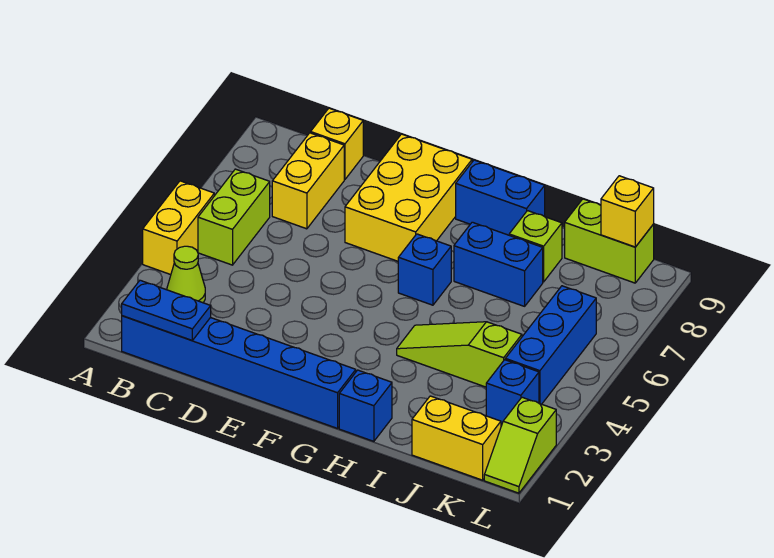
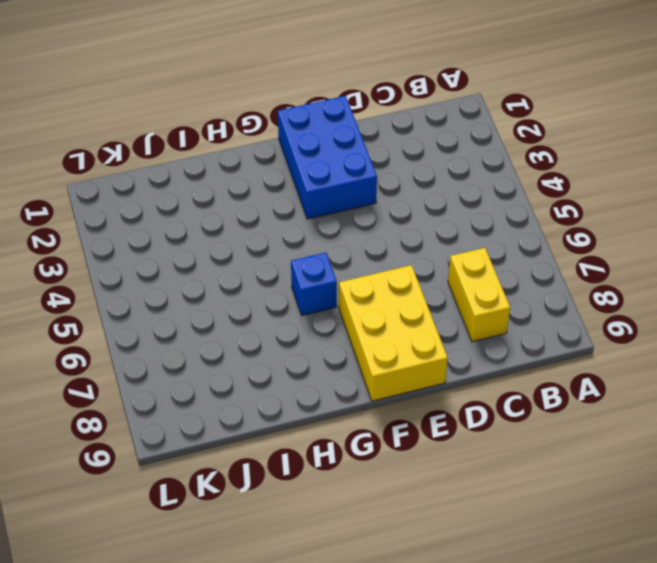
blue 2x3 brick [278,96,377,219] -> blue 1x6 brick [122,316,356,428]
none -> yellow 1x2 brick [143,181,214,275]
none -> lime 1x1 cone [167,246,205,303]
none -> lime 1x2 brick [198,169,270,265]

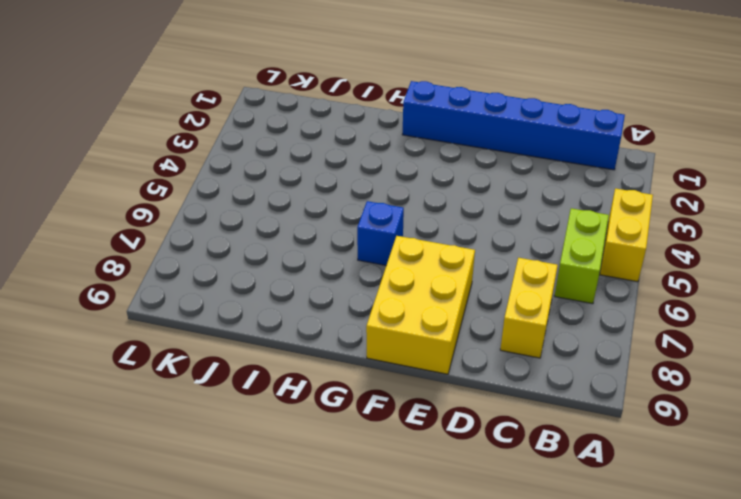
none -> lime 1x1 cone [167,246,205,303]
none -> yellow 1x1 brick [311,108,363,179]
none -> blue 1x2 brick [456,160,545,235]

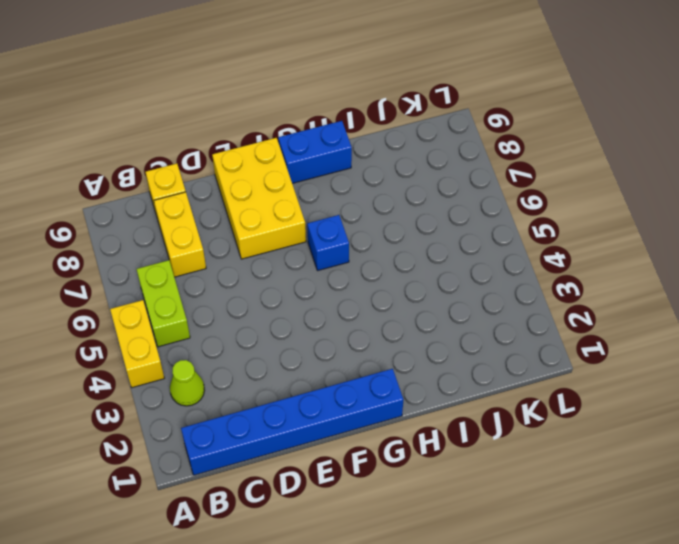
none -> blue 1x1 brick [339,370,392,441]
none -> lime 1x3 slope [397,322,522,387]
none -> blue 1x2 brick [454,222,543,306]

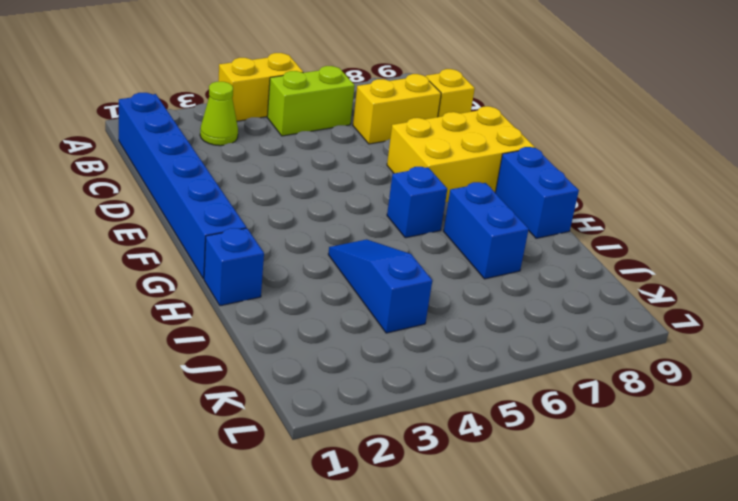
blue 1x3 slope [328,239,432,333] -> lime 1x3 slope [397,322,522,387]
none -> lime 1x1 brick [509,211,562,282]
none -> yellow 1x2 brick [412,396,501,480]
none -> lime 1x2 brick [565,199,654,283]

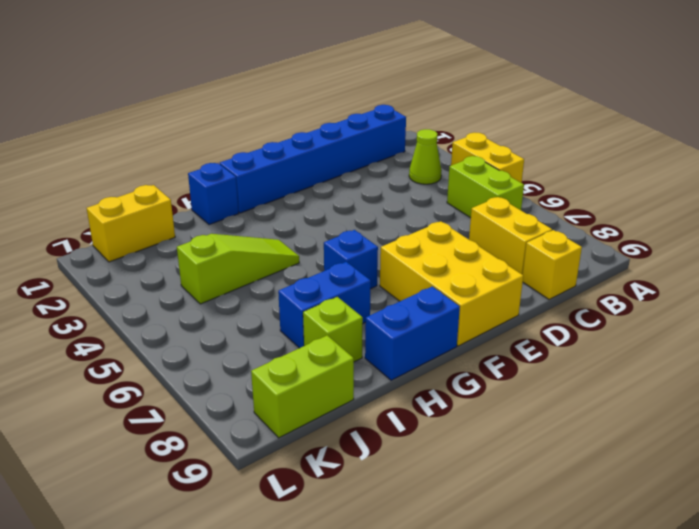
none -> blue 1x1 brick [486,360,539,424]
none -> blue 1x3 brick [505,286,596,404]
none -> lime 1x2 slope [484,397,556,493]

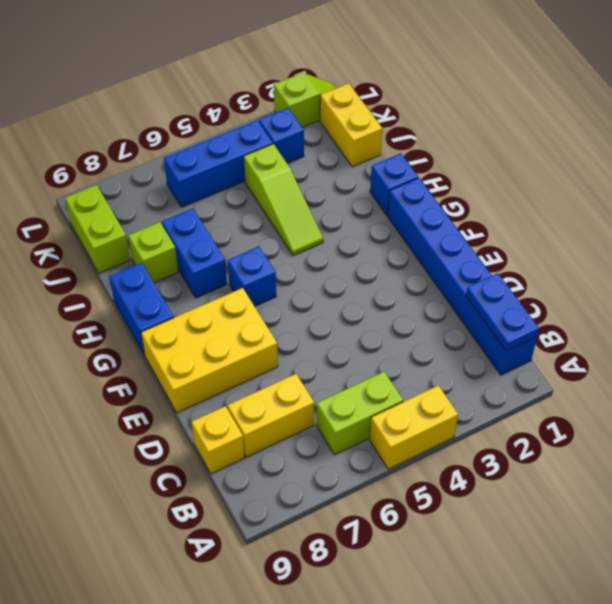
none -> lime 1x1 cone [167,246,205,303]
none -> yellow 1x1 brick [601,176,654,247]

